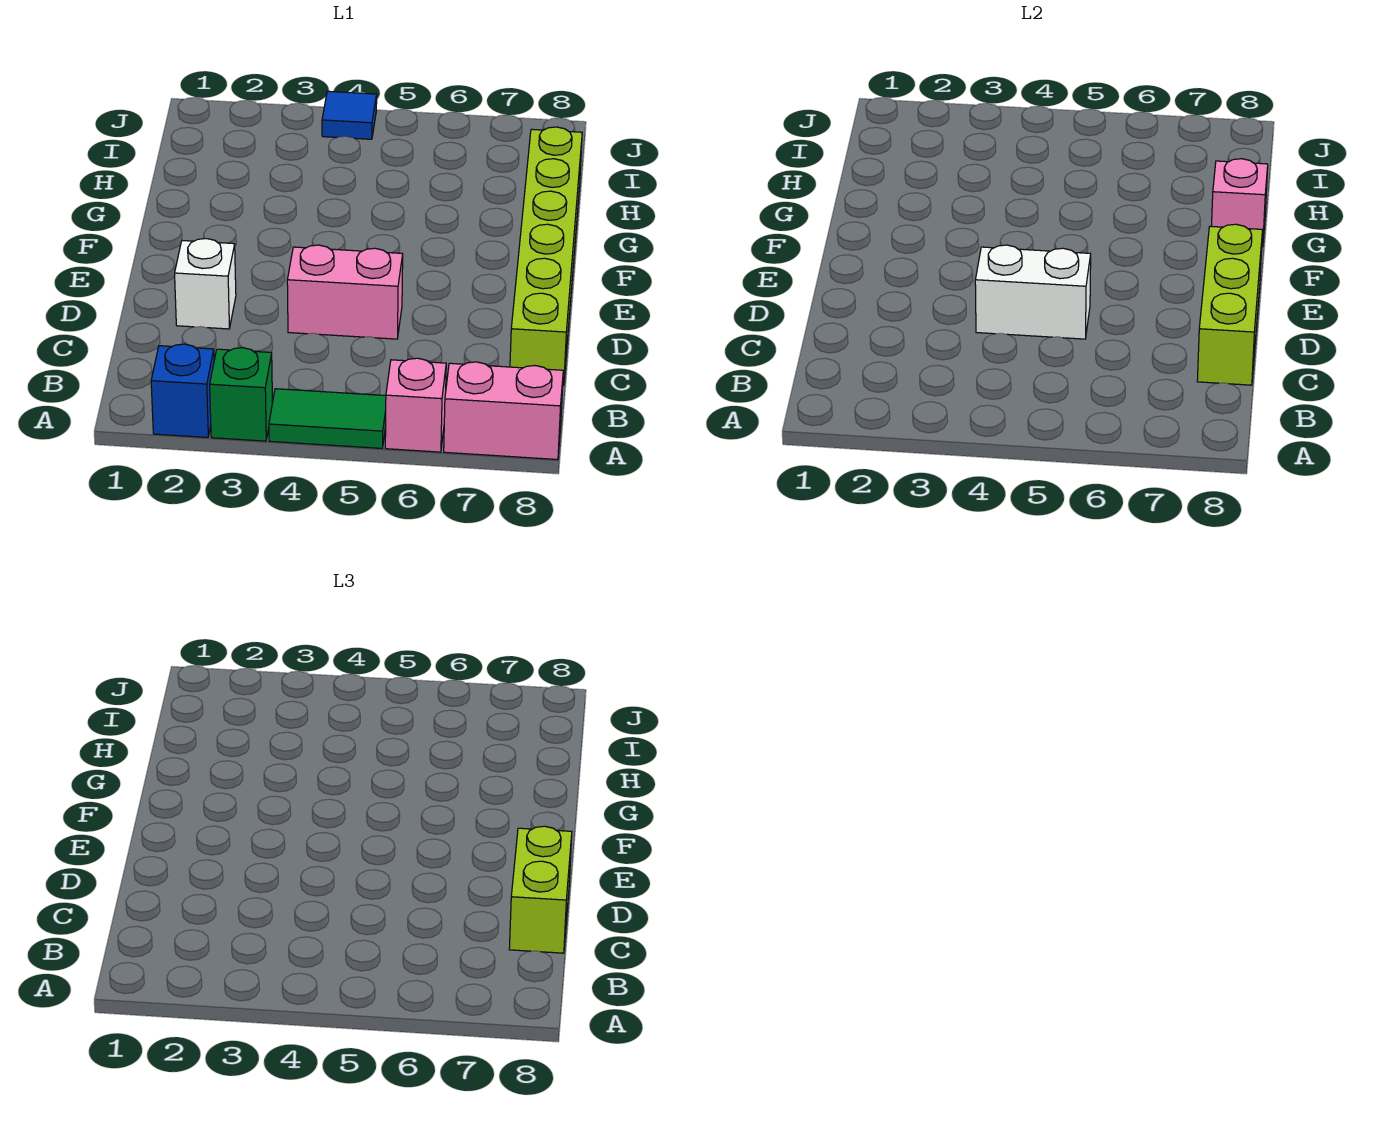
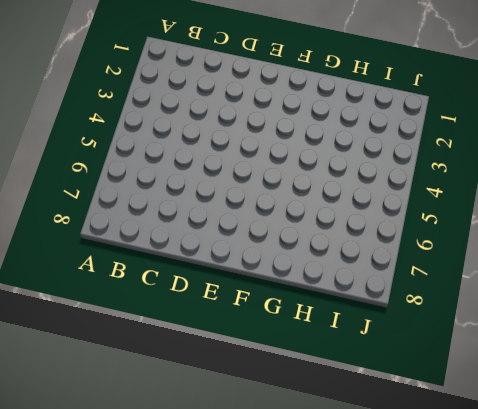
none -> blue 1x1 brick [151,344,214,438]
none -> green 1x1 brick [210,348,272,441]
none -> green 1x2 tile [269,389,386,448]

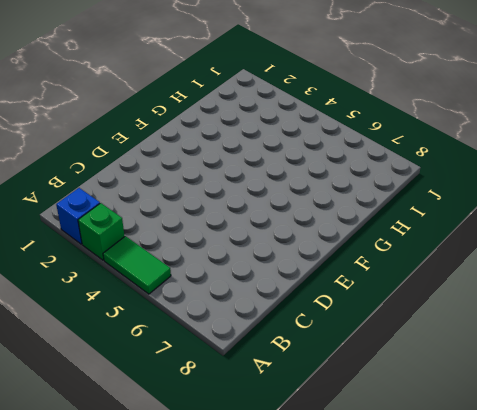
none -> pink 1x1 brick [385,358,446,452]
none -> pink 1x2 brick [444,362,563,459]
none -> lime 1x6 brick [510,127,582,385]

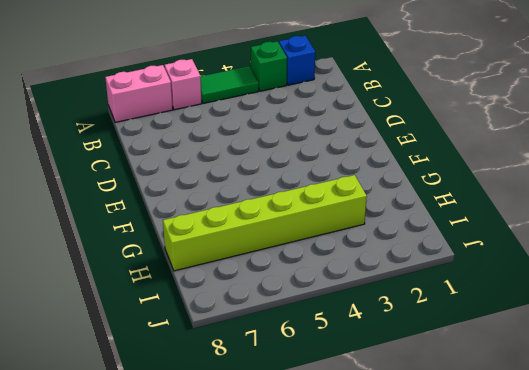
lime 1x6 brick [163,175,367,271] -> lime 1x6 brick turned to [510,127,582,385]
none -> white 1x1 brick [175,239,236,329]
none -> pink 1x2 brick [287,245,403,339]
none -> blue 1x1 tile [322,91,377,139]

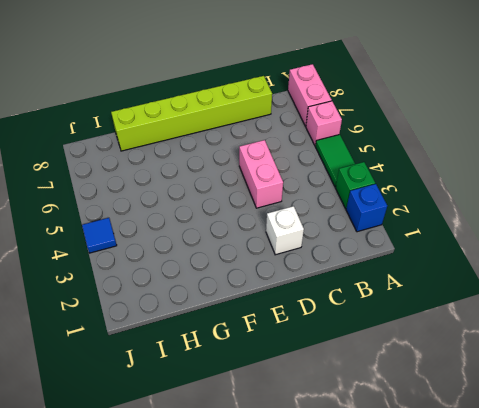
none -> lime 1x3 brick [1197,224,1262,385]
none -> white 1x2 brick [975,245,1091,339]
none -> pink 1x1 brick [1211,159,1268,247]

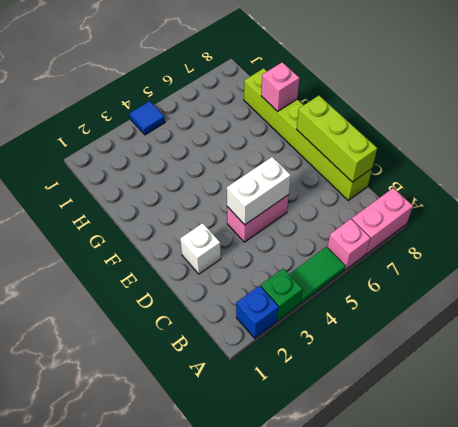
none -> lime 1x2 brick [509,826,572,953]

